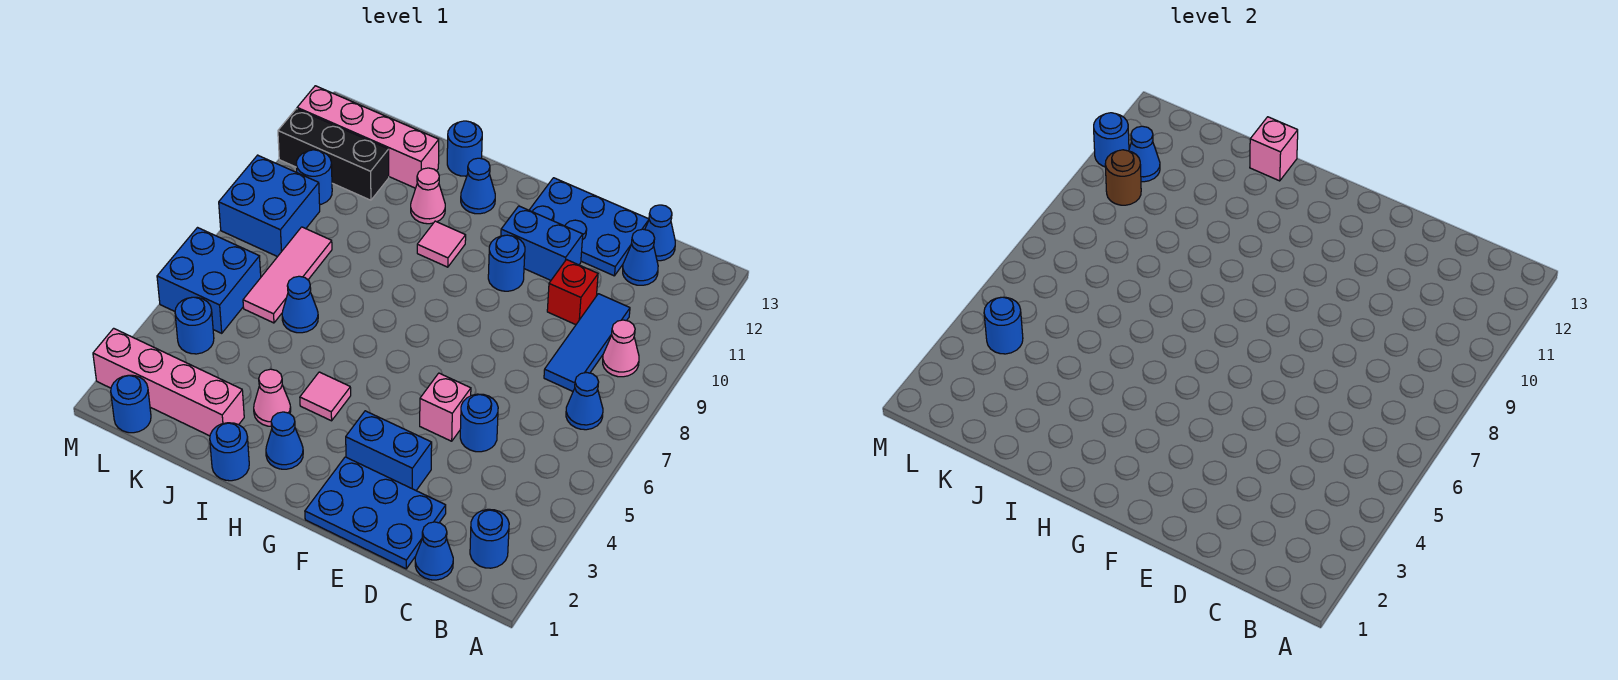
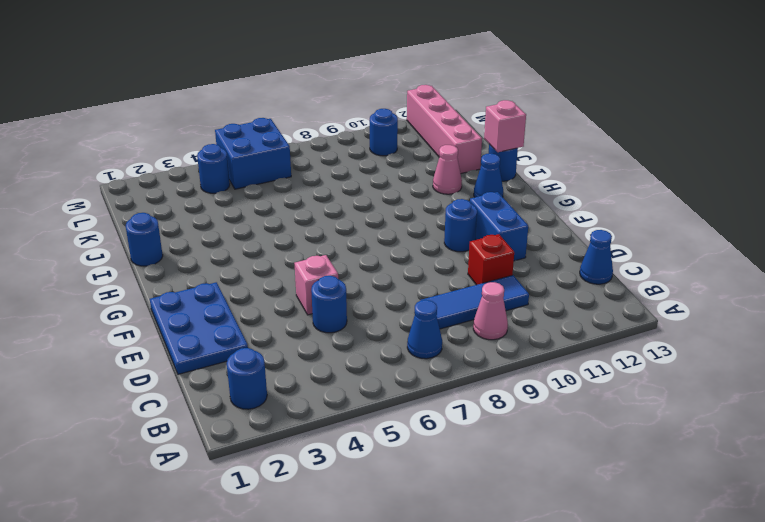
none -> blue 1x1 cone [415,522,453,580]
none -> blue 1x1 cone [623,229,658,285]
none -> blue 2x3 plate [529,178,649,276]
none -> blue 1x2 brick [346,411,432,490]

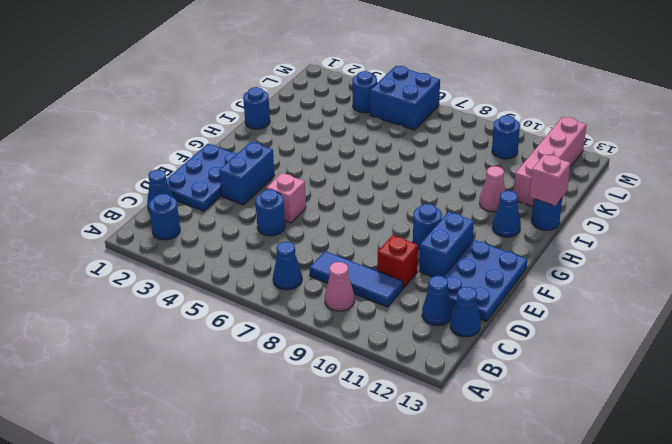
none -> blue 1x1 cone [266,412,303,469]
none -> pink 1x1 tile [300,372,351,421]
none -> pink 1x1 tile [417,221,466,267]
none -> pink 1x1 cone [254,369,291,426]

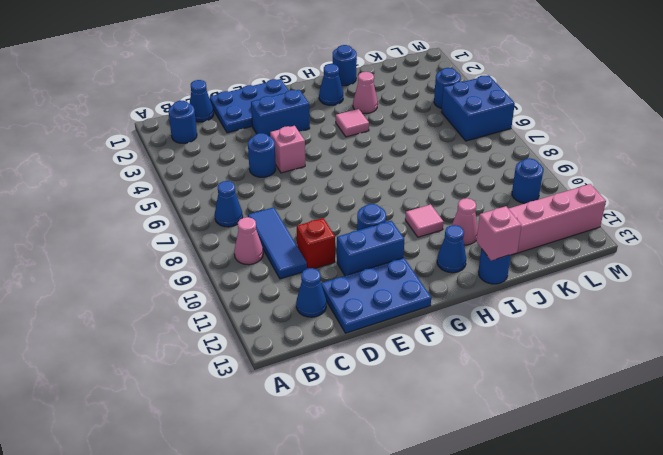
none -> blue 1x1 cone [645,205,675,261]
none -> pink 1x4 brick [93,328,244,436]
none -> blue 1x1 cone [282,276,318,333]
none -> pink 1x3 tile [243,227,332,323]

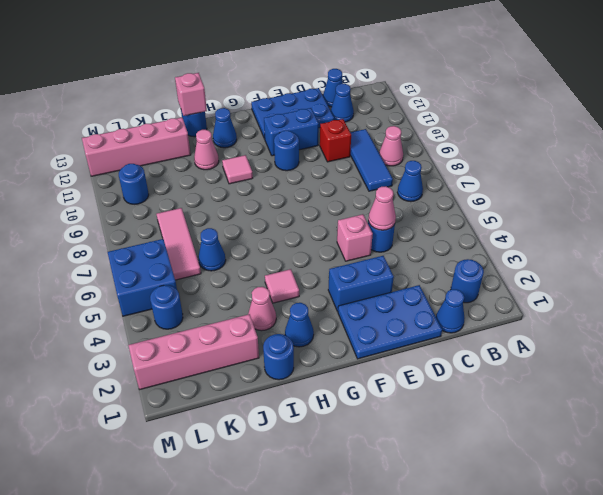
pink 1x1 cone [368,186,396,230] -> none
none -> black 1x3 brick [278,109,389,200]
none -> blue 1x1 round brick [111,375,151,433]
none -> blue 2x2 brick [219,155,320,257]
none -> blue 1x1 round brick [984,297,1023,354]

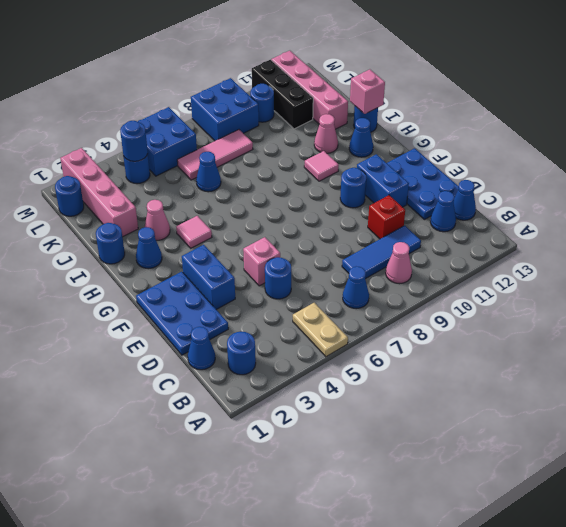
tan 1x2 plate [293,303,348,357] -> none
none -> brown 1x1 round brick [1105,150,1141,205]
none -> blue 1x1 cone [1129,126,1160,182]
none -> blue 1x1 round brick [1094,113,1129,167]

